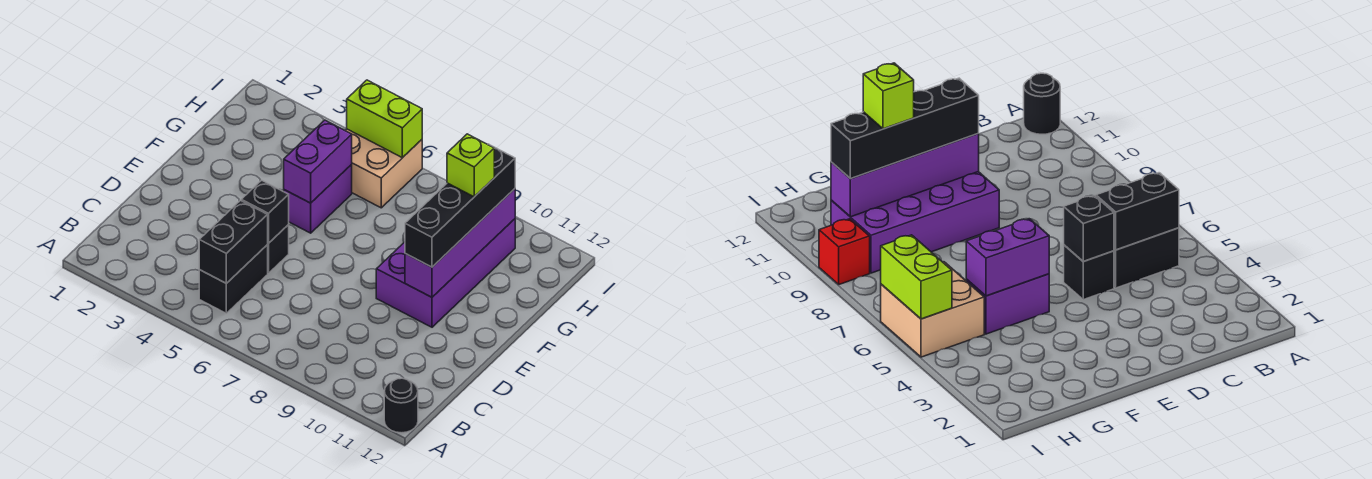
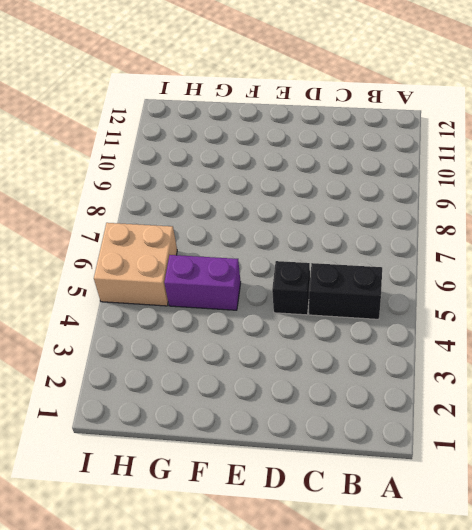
none -> black 1x1 round brick [384,378,418,433]
none -> purple 2x4 brick [376,219,515,327]
none -> red 1x1 brick [819,219,870,284]

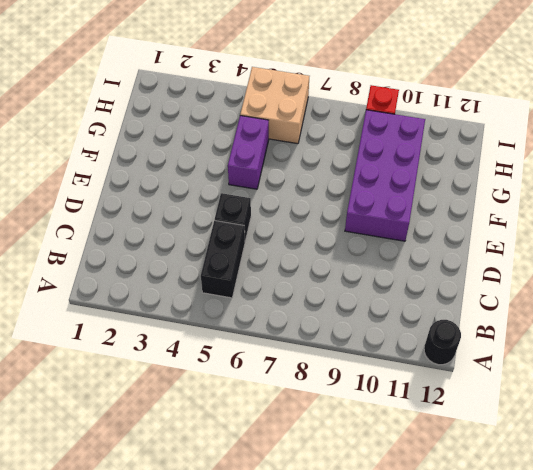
none -> black 1x2 brick [199,201,268,283]
none -> black 1x1 brick [241,180,289,243]
none -> purple 1x4 brick [405,189,515,297]

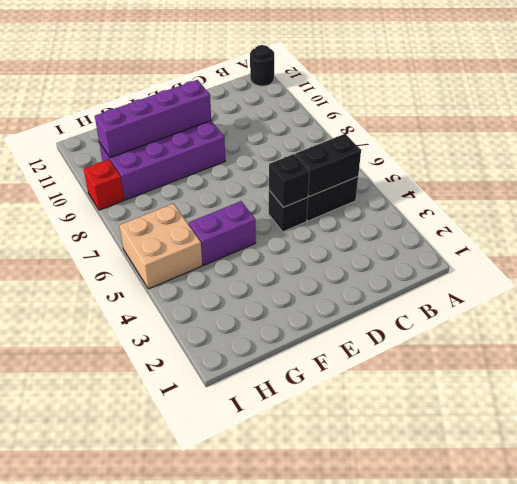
none -> purple 1x2 brick [284,120,352,203]
none -> lime 1x2 brick [347,80,422,158]
none -> black 1x4 brick [405,144,515,267]

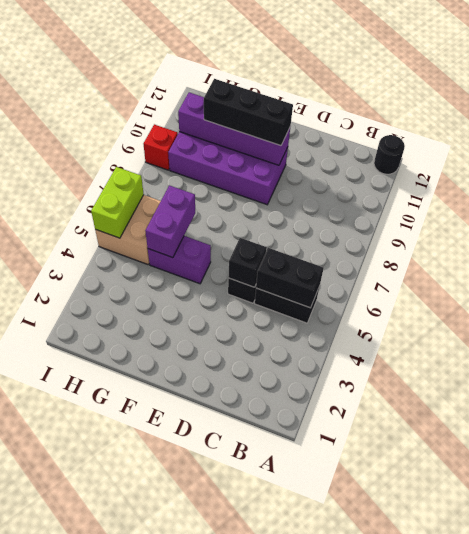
black 1x3 brick [204,79,293,146] -> black 1x4 brick [405,144,515,267]
purple 1x2 brick [145,185,195,258] -> purple 1x2 brick turned to [284,120,352,203]
none -> lime 1x1 brick [447,134,494,197]

